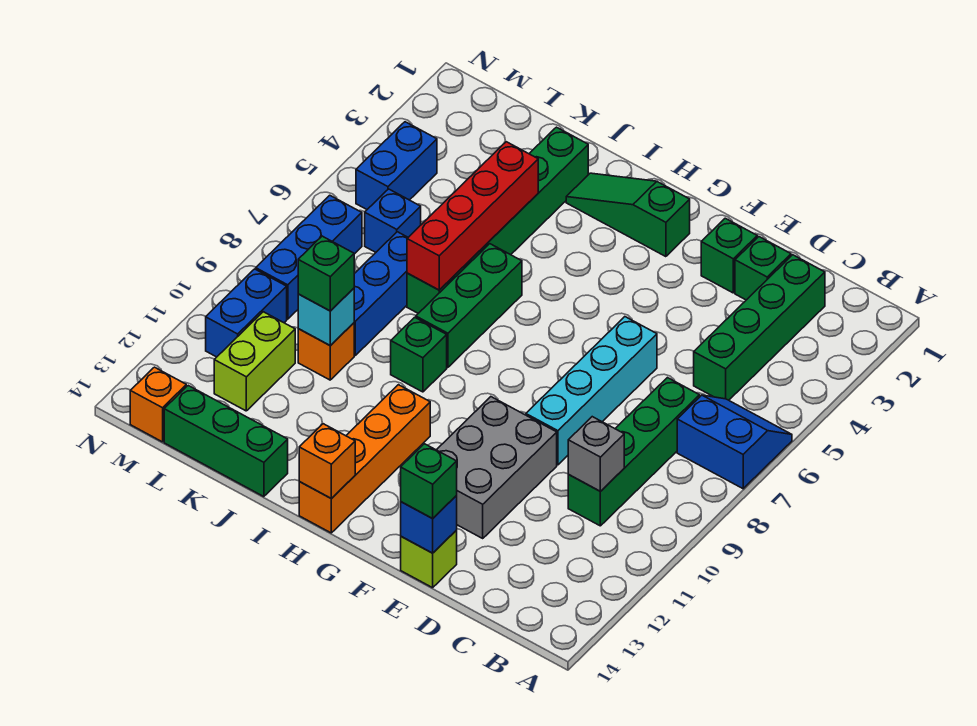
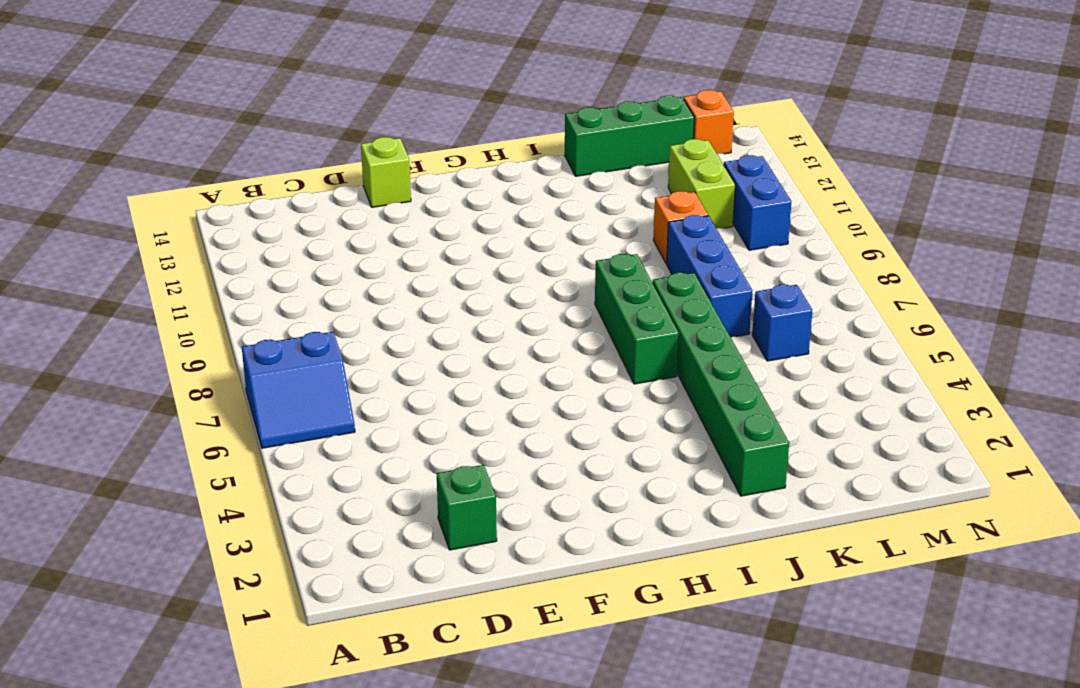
none -> green 1x4 brick [694,255,825,400]
none -> green 1x4 brick [568,378,700,526]
none -> green 1x1 brick [701,218,757,293]

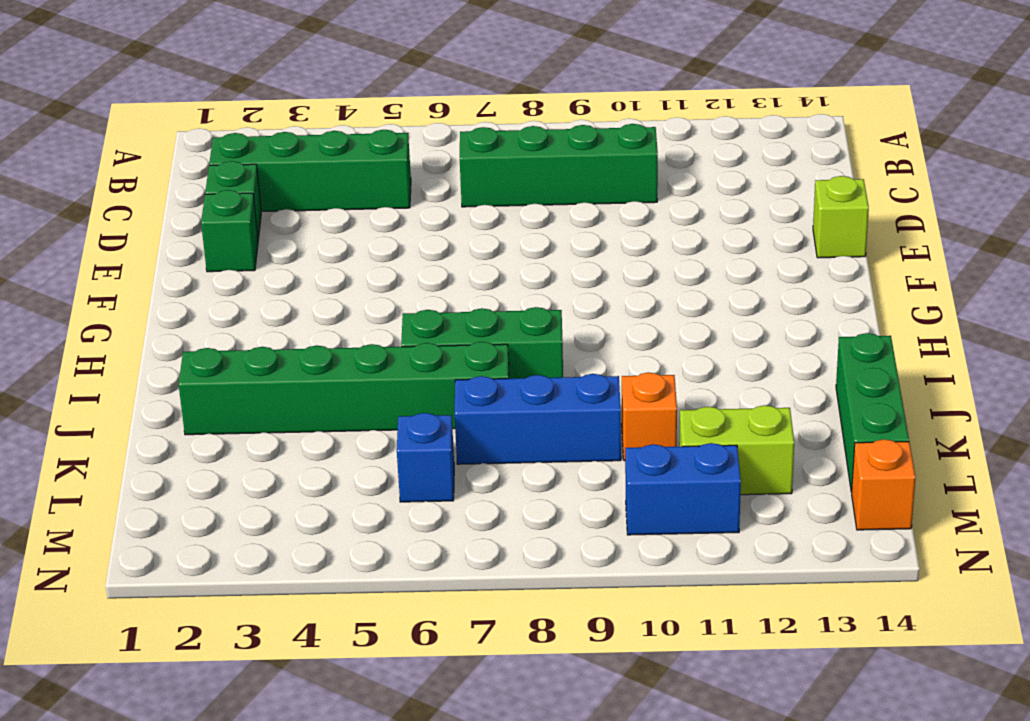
none -> blue 2x2 slope [677,395,792,489]
none -> cyan 1x4 brick [526,317,657,465]
none -> grey 2x3 brick [437,397,557,538]

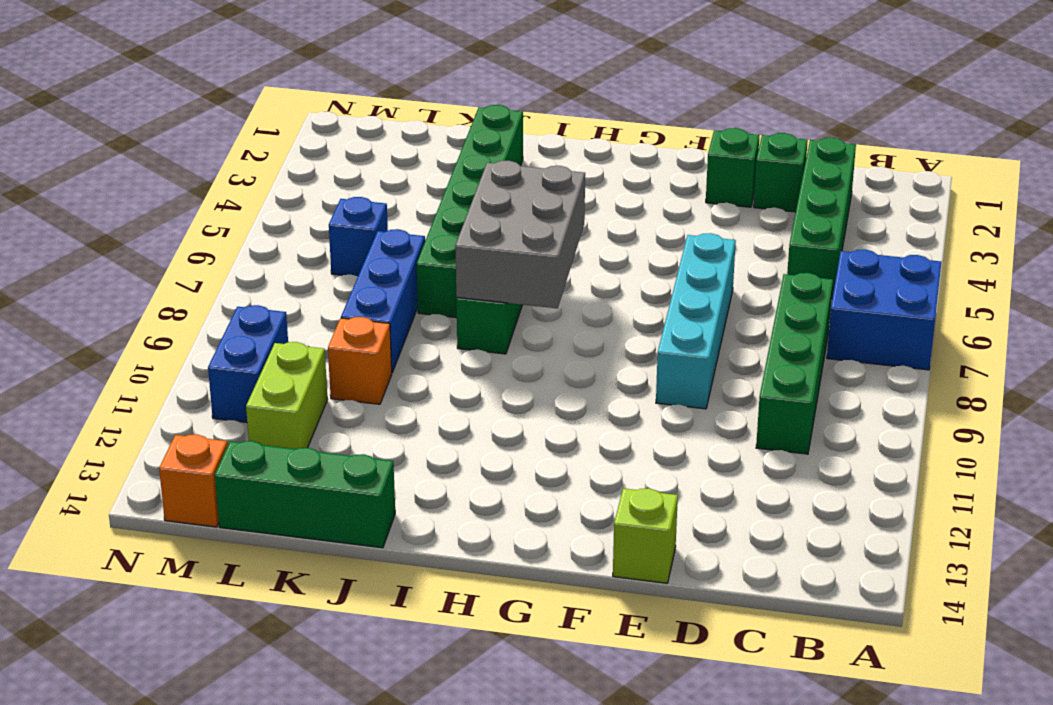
blue 2x2 brick [827,249,941,370] -> blue 2x2 slope [677,395,792,489]
grey 2x3 brick [455,161,585,308] -> grey 2x3 brick moved to [437,397,557,538]
none -> green 1x3 slope [566,173,690,257]
none -> orange 1x4 brick [299,385,430,533]
none -> green 1x1 brick [391,317,447,392]

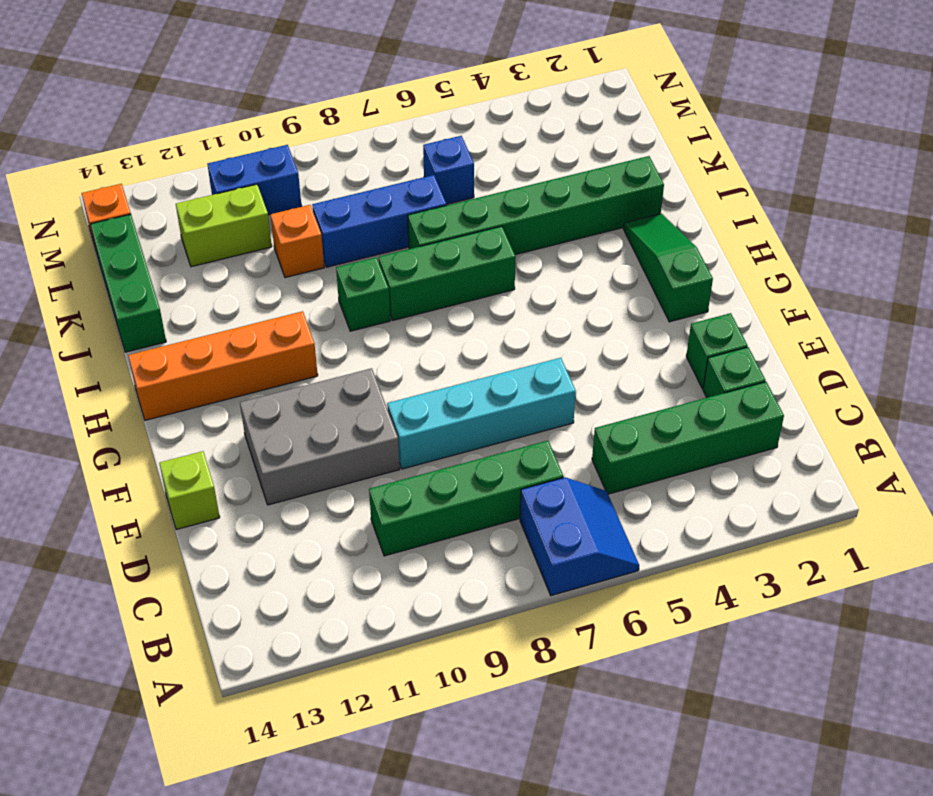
none -> blue 1x2 brick [356,122,437,209]
none -> blue 1x3 brick [256,195,362,319]
none -> grey 1x1 brick [568,417,624,491]

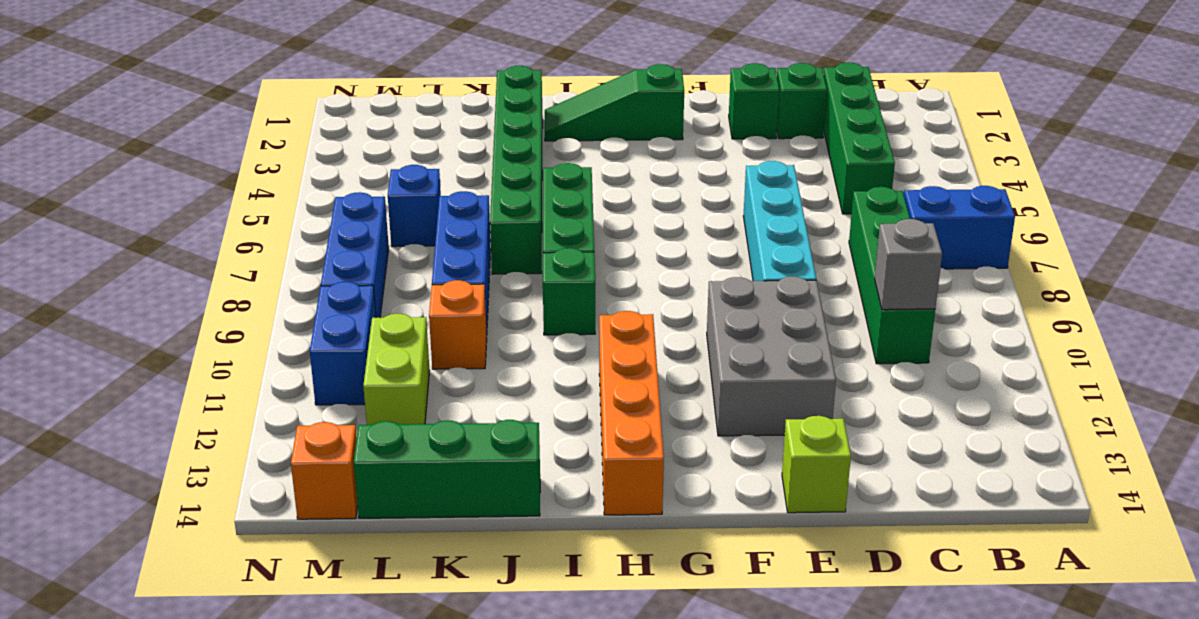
none -> blue 1x2 brick [356,122,437,209]
none -> blue 1x1 brick [401,496,457,553]
none -> orange 1x1 brick [299,424,355,498]

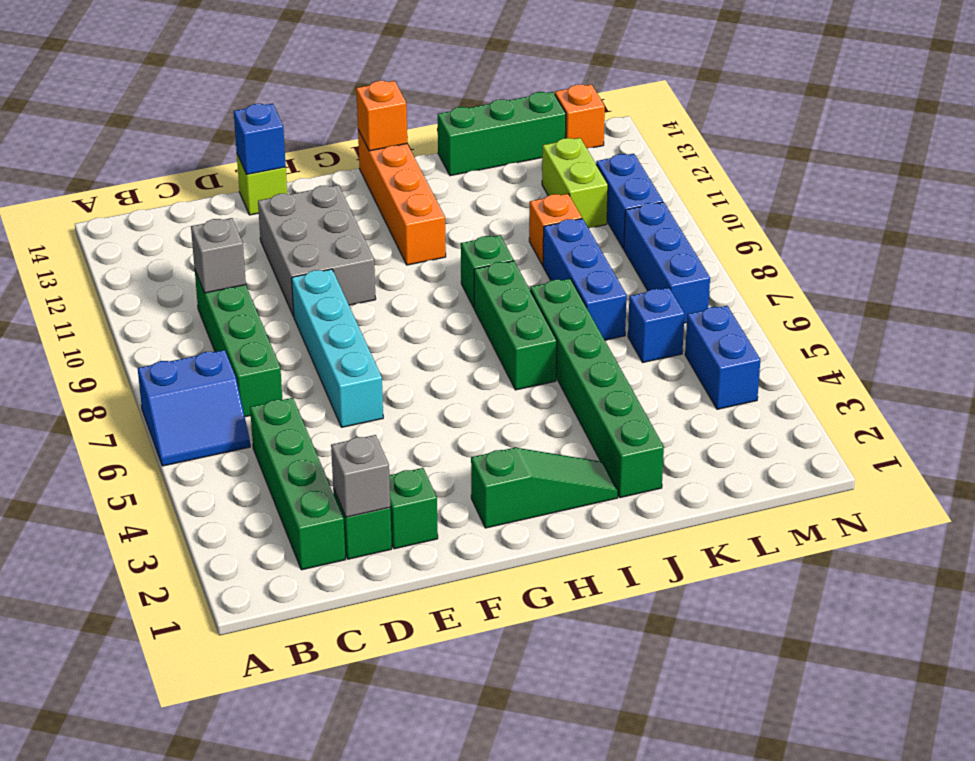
grey 1x1 brick [331,435,390,517] -> none
none -> red 1x4 brick [407,142,538,290]
none -> cyan 1x1 brick [298,288,354,346]
none -> green 1x1 brick [401,444,457,519]

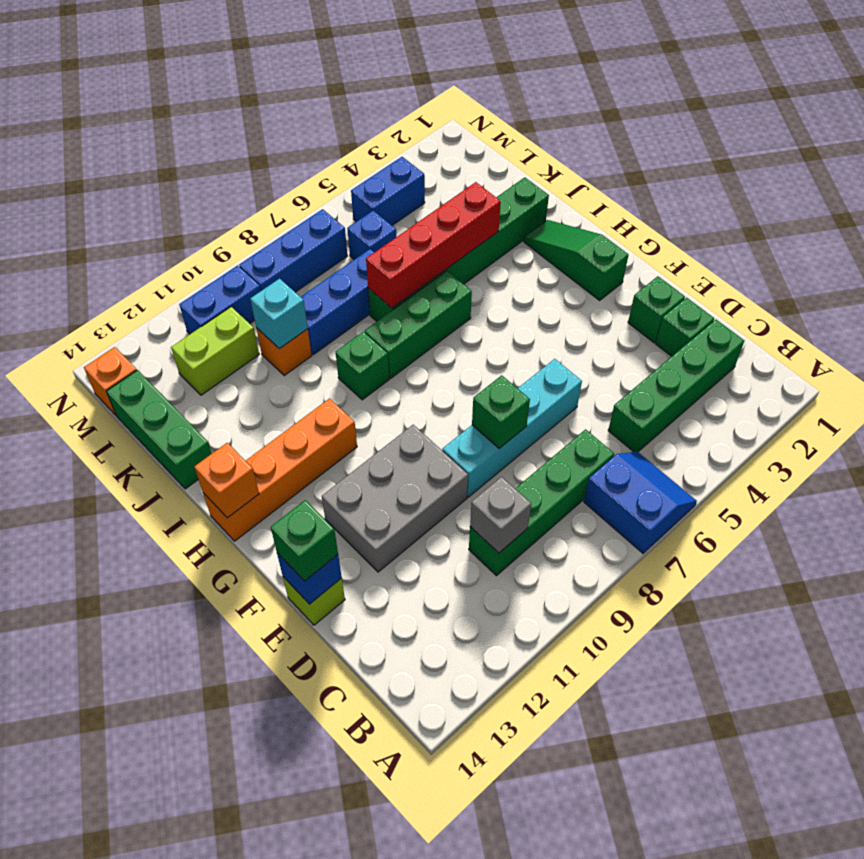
green 1x1 brick [472,375,530,448] -> green 1x1 brick moved to [298,236,354,311]

